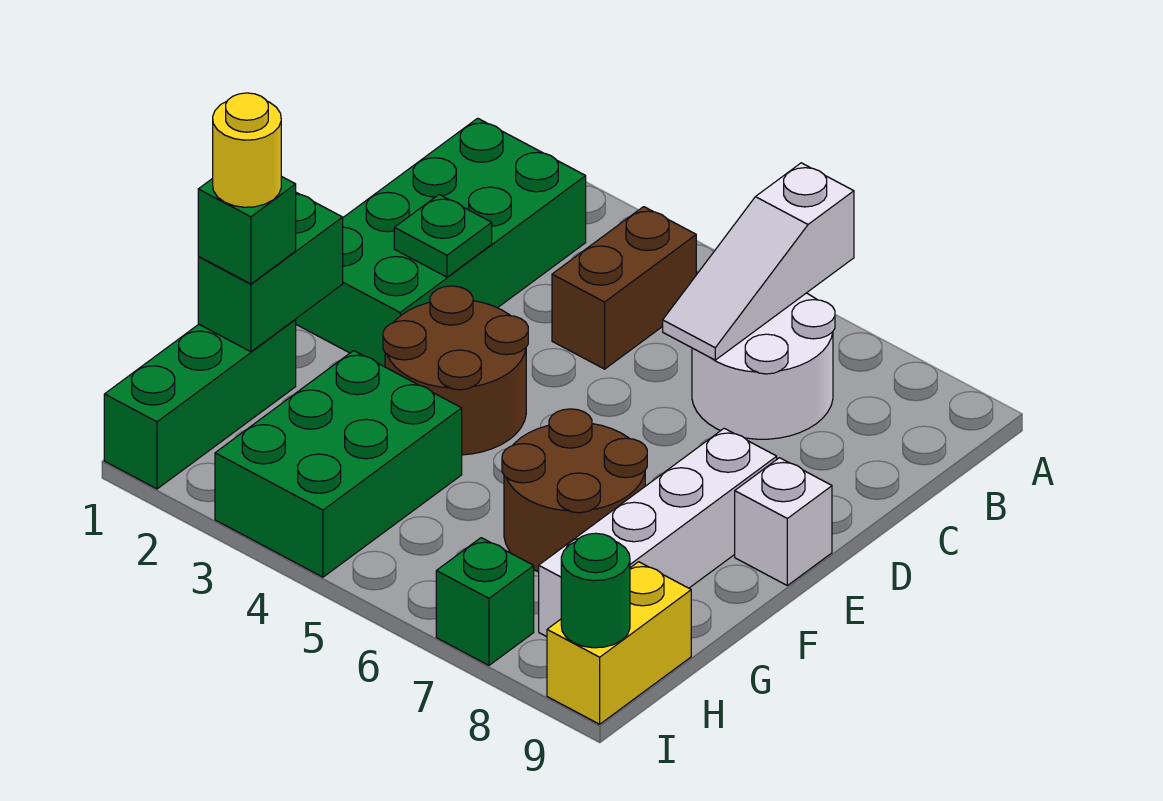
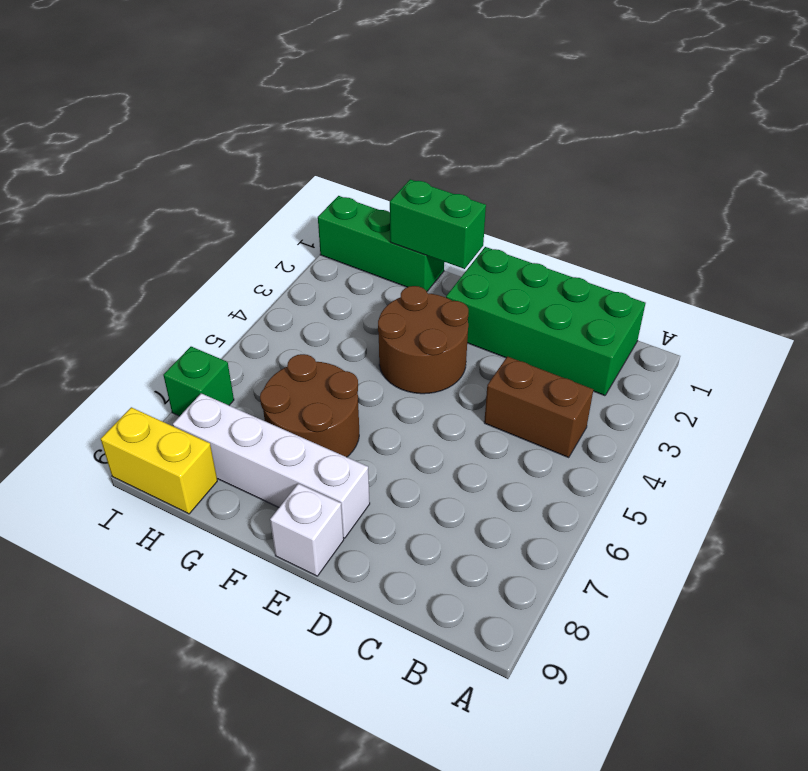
none -> white 2x2 round brick [692,293,835,439]
none -> green 2x3 brick [215,351,462,577]
none -> white 1x3 slope [663,163,854,360]

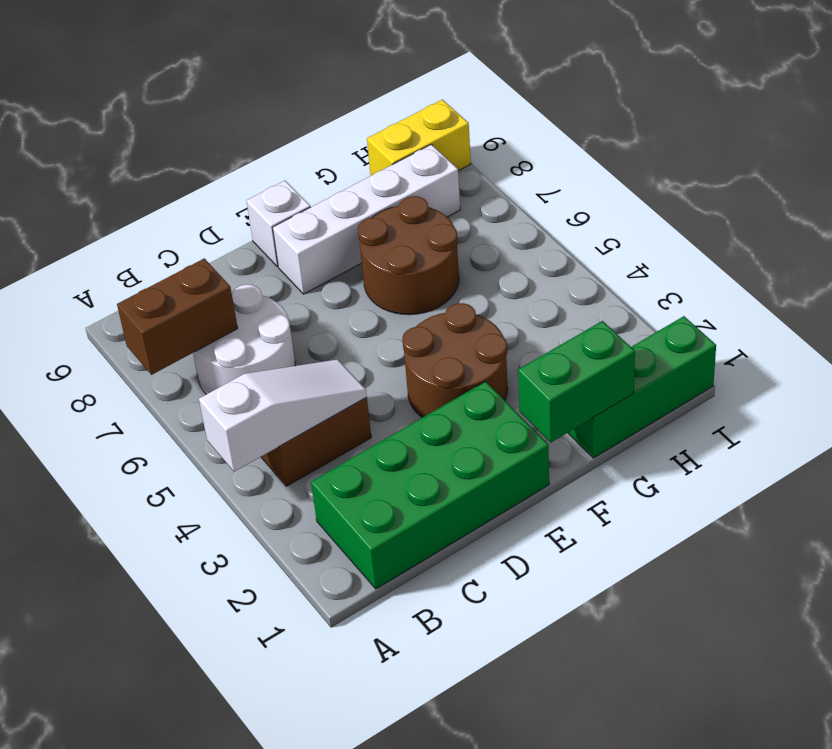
white 1x3 slope [199,360,367,472] -> white 1x3 slope moved to [663,163,854,360]
brown 1x2 brick [117,258,238,375] -> none
none -> green 2x3 brick [215,351,462,577]
none -> green 1x1 brick [436,538,534,665]
none -> green 1x1 plate [394,195,492,277]

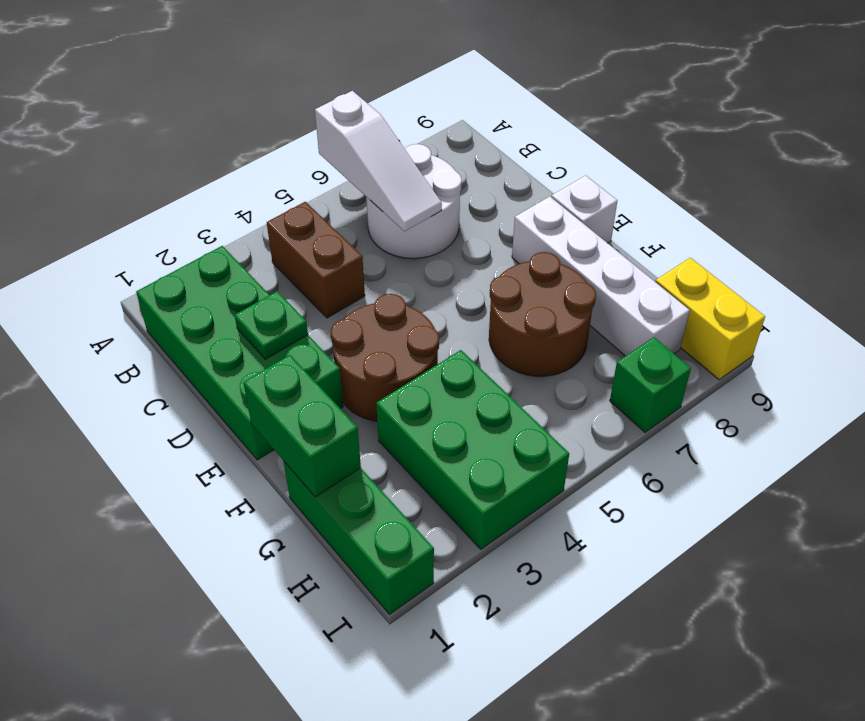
none -> green 1x1 round brick [561,533,630,648]
none -> green 1x1 brick [198,176,296,284]
none -> yellow 1x1 round brick [213,93,281,207]

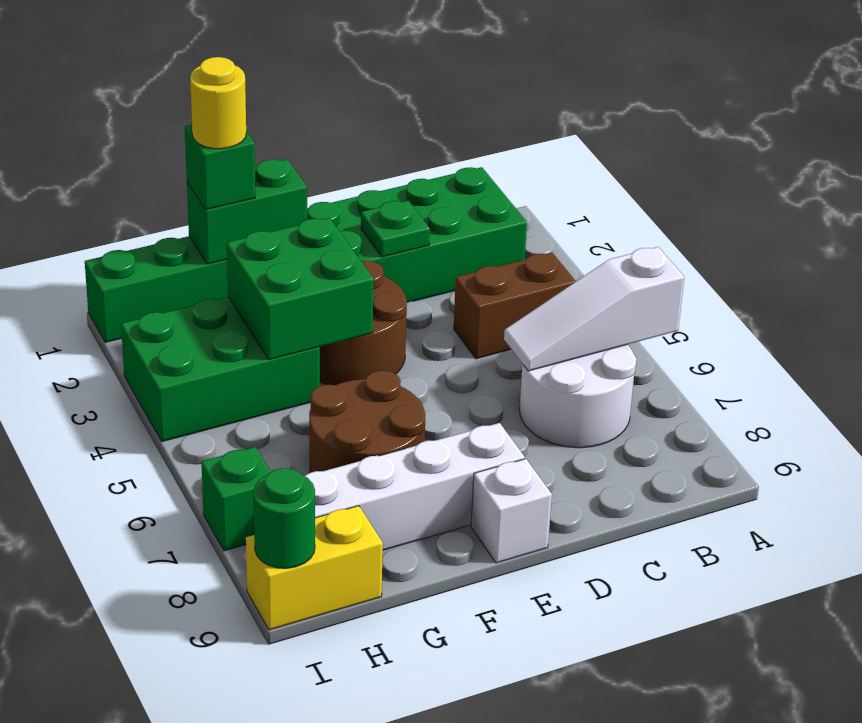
green 2x2 brick [227,218,374,360] -> none

